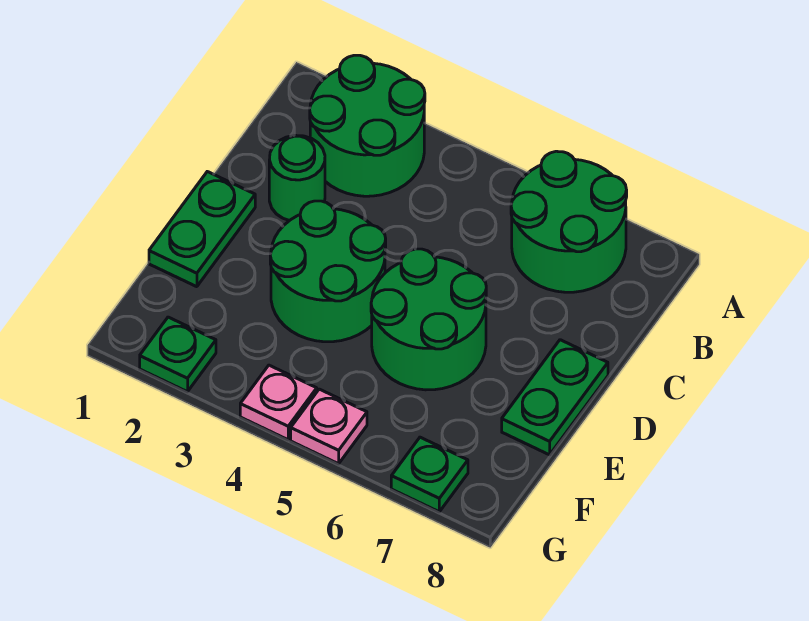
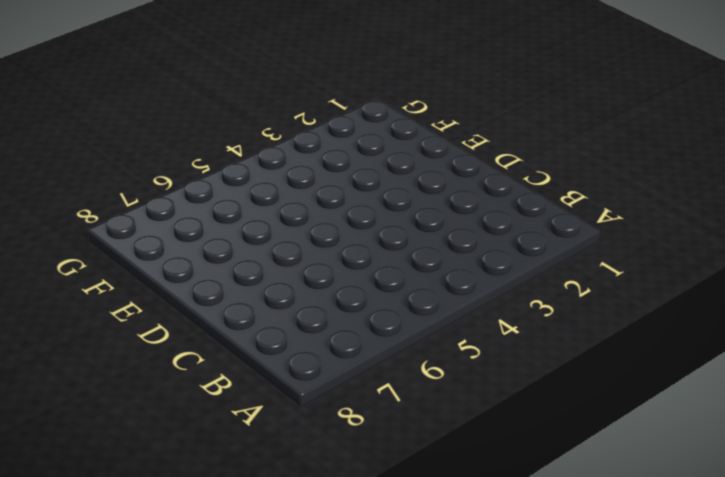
none -> green 2x2 round brick [310,55,425,196]
none -> green 2x2 round brick [511,151,627,292]

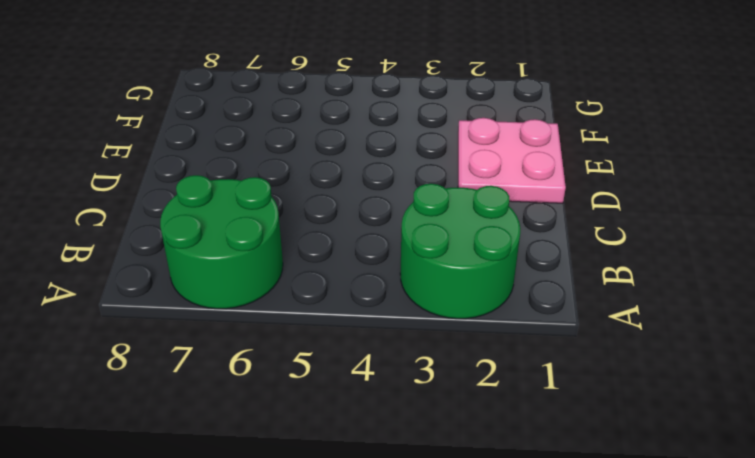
pink 2x2 plate [458,118,566,203] -> green 1x2 plate [149,172,255,287]
none -> green 1x1 round brick [269,135,325,220]
none -> green 2x2 round brick [270,201,386,342]

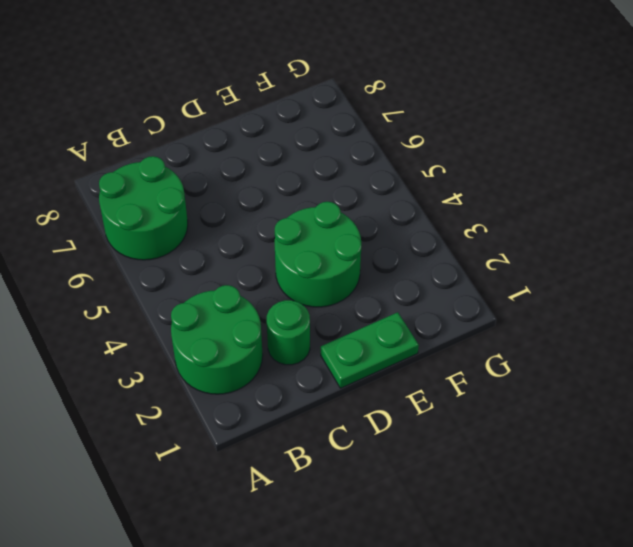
none -> green 2x2 round brick [371,249,486,390]
none -> green 1x2 plate [502,340,608,455]

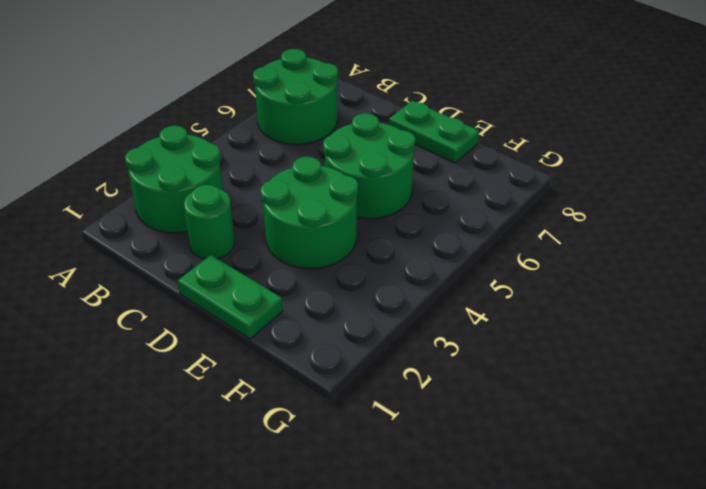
none -> green 1x1 plate [140,317,216,392]
none -> pink 1x1 plate [240,365,317,440]

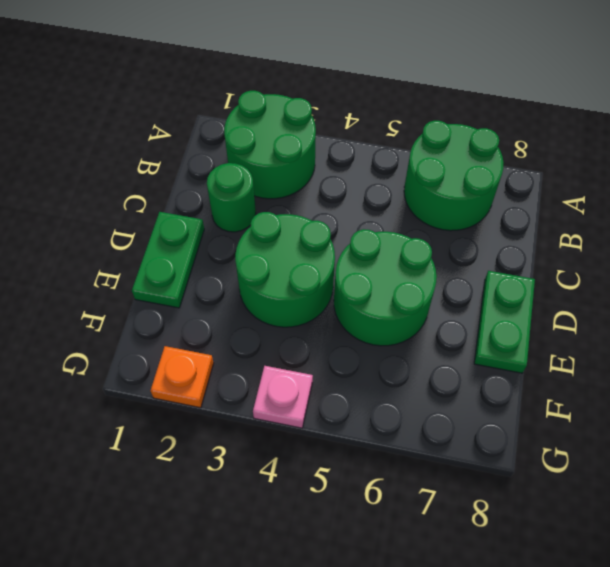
orange 1x1 plate [150,346,214,408] -> green 1x1 plate [140,317,216,392]
none -> pink 1x1 plate [291,389,367,464]
none -> green 1x1 plate [391,437,468,512]

